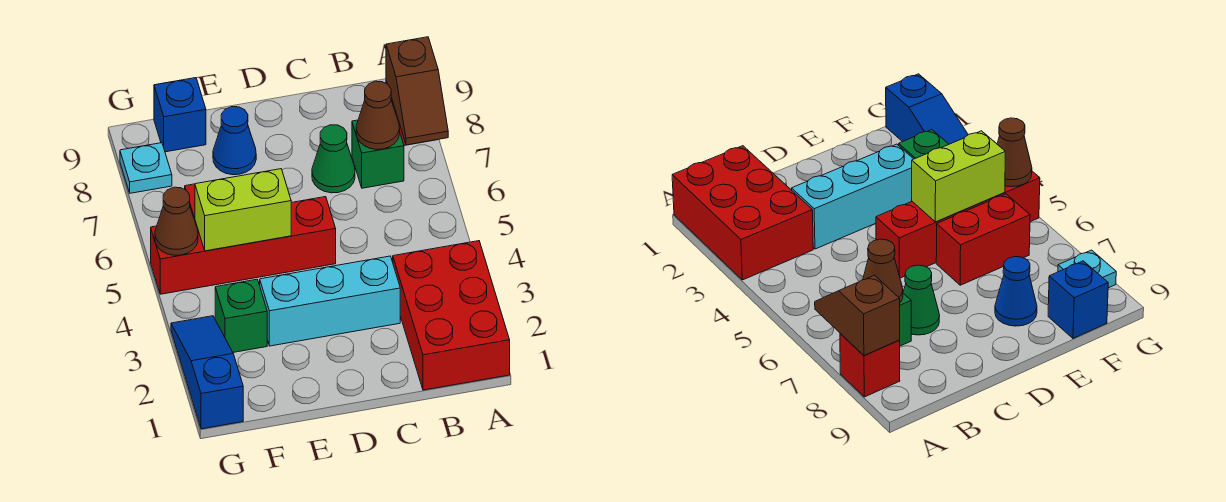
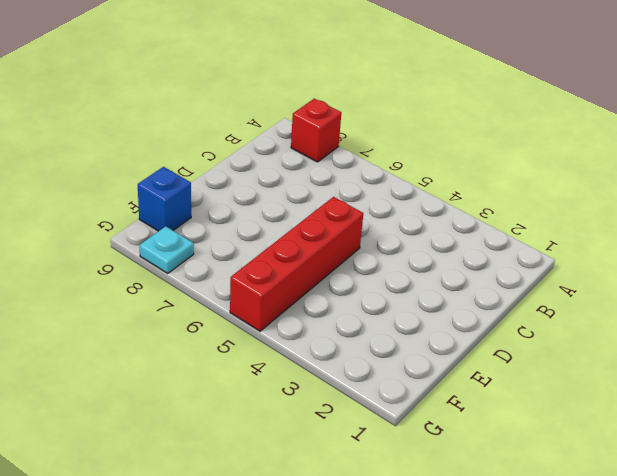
none -> red 2x3 brick [393,241,510,390]
none -> green 1x1 brick [352,120,404,188]
none -> cyan 1x3 brick [260,256,400,346]

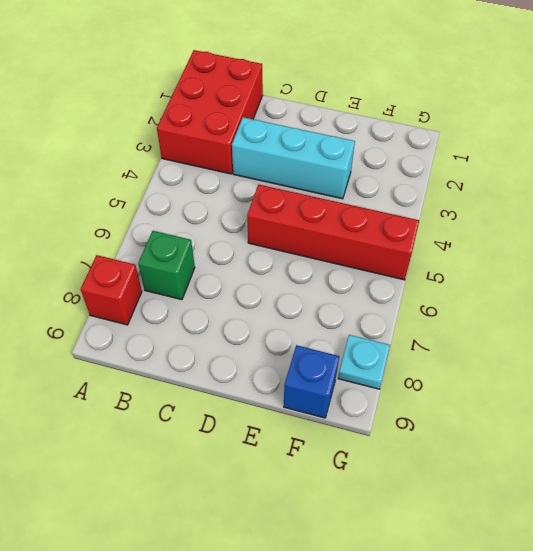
none -> green 1x1 cone [312,125,355,193]
none -> red 1x2 brick [936,194,1030,285]
none -> blue 1x1 cone [213,107,256,175]

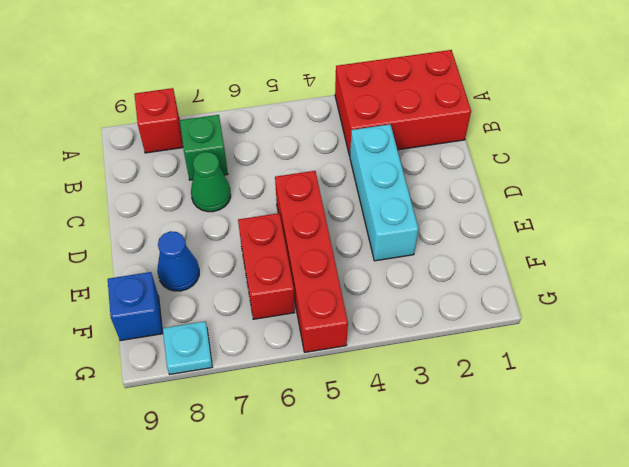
none -> green 1x1 brick [215,279,267,352]
none -> blue 1x3 slope [171,316,243,429]
none -> brown 1x2 slope [386,37,448,145]

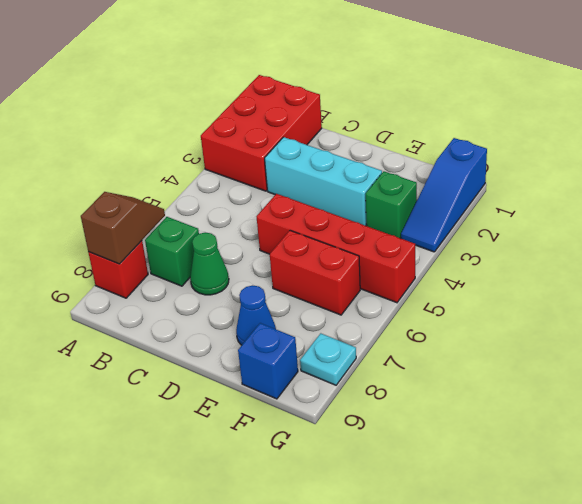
none -> brown 1x1 cone [356,81,400,149]
none -> lime 1x2 brick [195,169,291,251]
none -> brown 1x1 cone [155,187,198,255]

